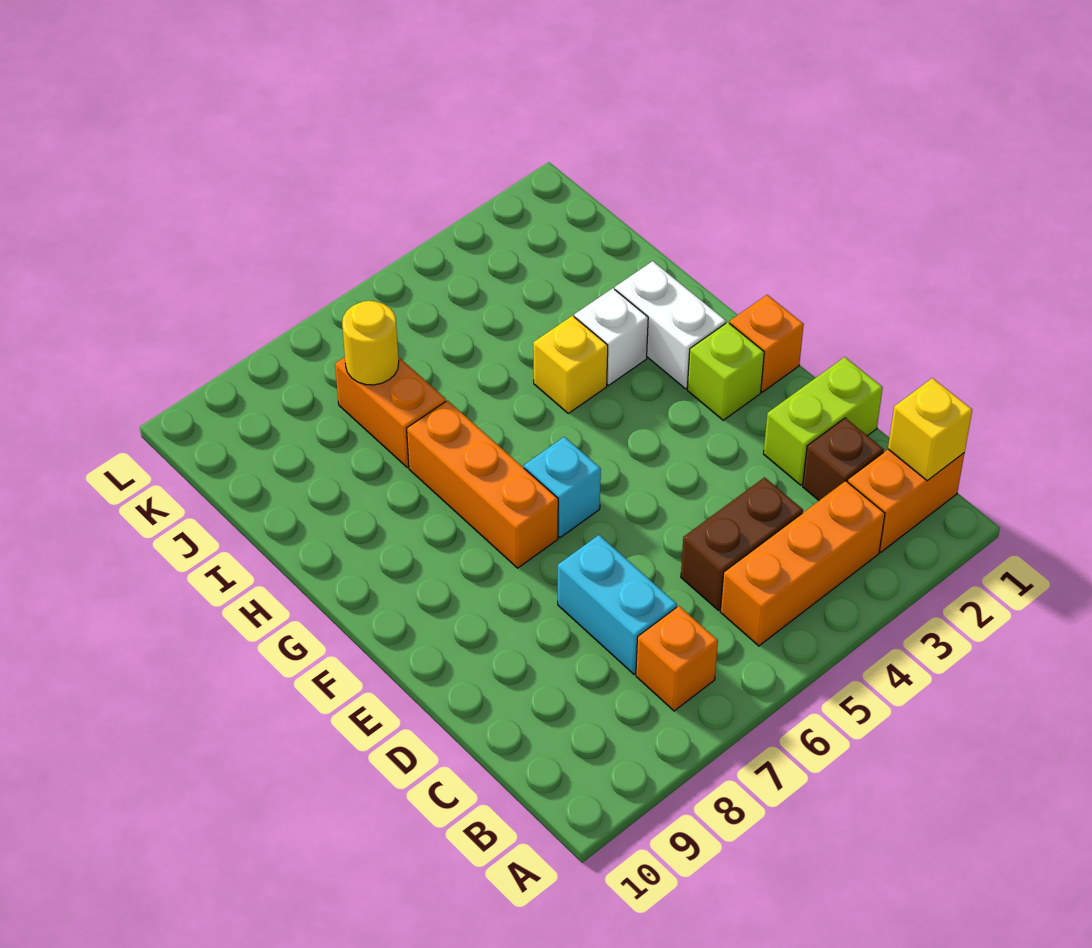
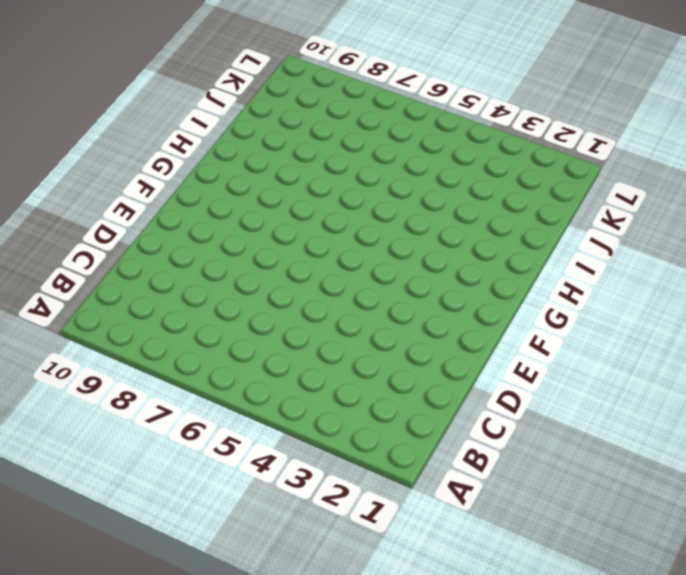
none -> orange 1x2 brick [847,449,964,552]
none -> orange 1x3 brick [720,481,885,646]
none -> orange 1x1 brick [636,606,718,711]

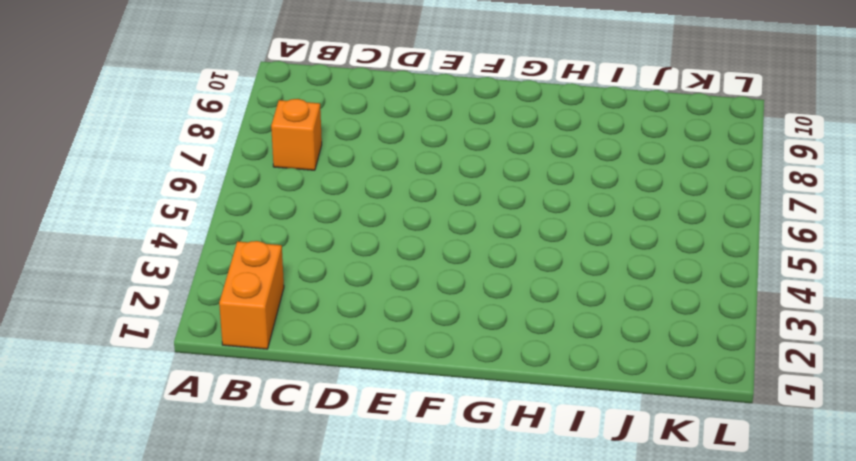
none -> orange 1x3 brick [720,481,885,646]
none -> brown 1x1 brick [803,418,884,500]
none -> brown 1x2 brick [681,477,803,610]

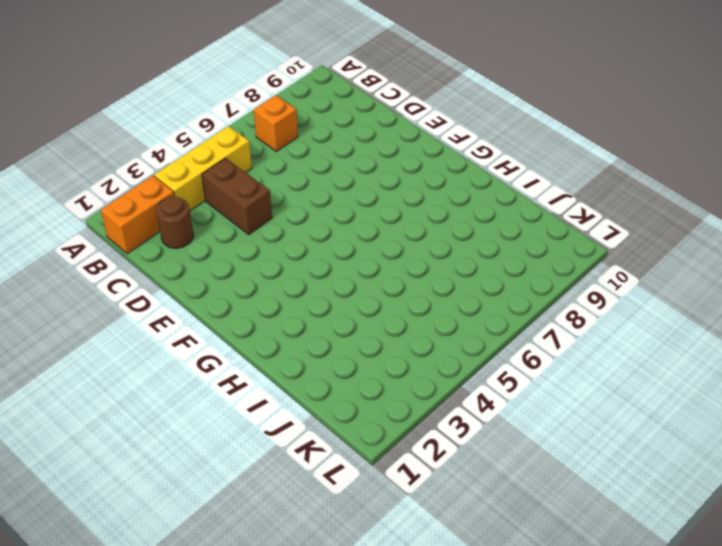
yellow 1x3 brick [154,126,252,211] -> orange 1x3 brick [720,481,885,646]
brown 1x1 round brick [156,197,193,248] -> brown 1x1 brick [803,418,884,500]
brown 1x2 brick [202,158,272,235] -> brown 1x2 brick turned to [681,477,803,610]
none -> cyan 1x2 brick [558,535,677,674]
none -> lime 1x2 brick [764,357,883,485]
none -> orange 1x1 brick [730,295,804,392]

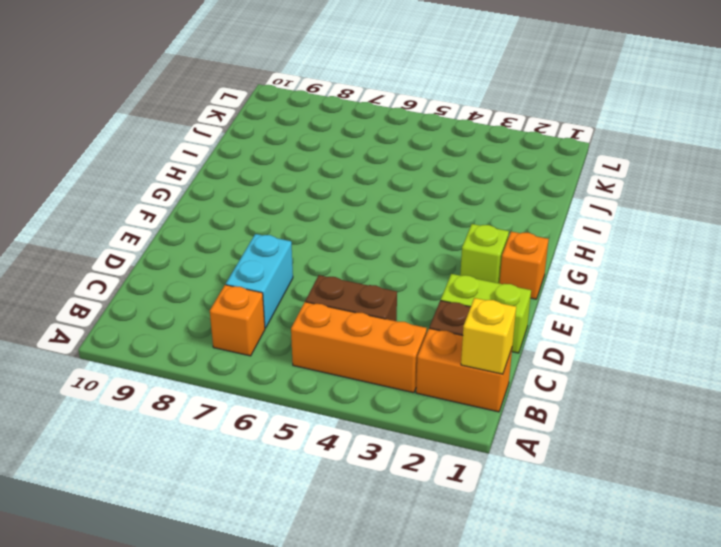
none -> cyan 1x1 brick [524,437,601,538]
none -> orange 1x3 brick [407,401,558,568]
none -> white 1x2 brick [615,261,726,389]

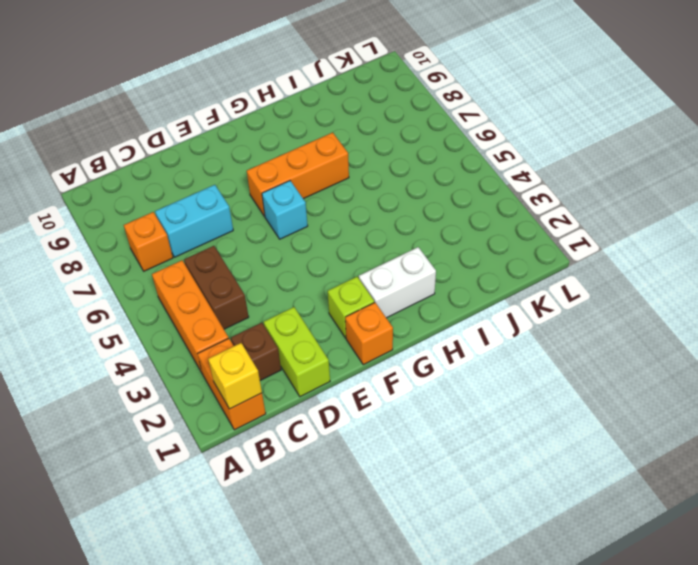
none -> white 1x1 brick [574,288,648,385]
none -> yellow 1x1 brick [533,316,608,413]
none -> orange 1x2 brick [335,357,446,468]

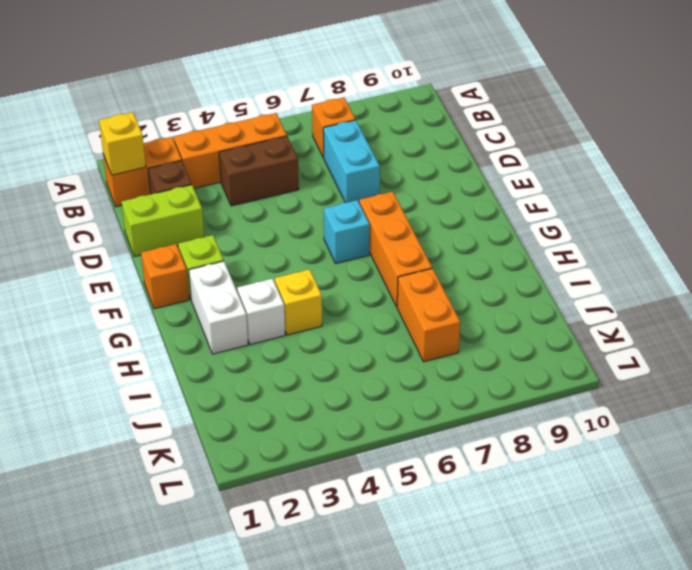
none -> yellow 1x1 round brick [342,301,399,385]

